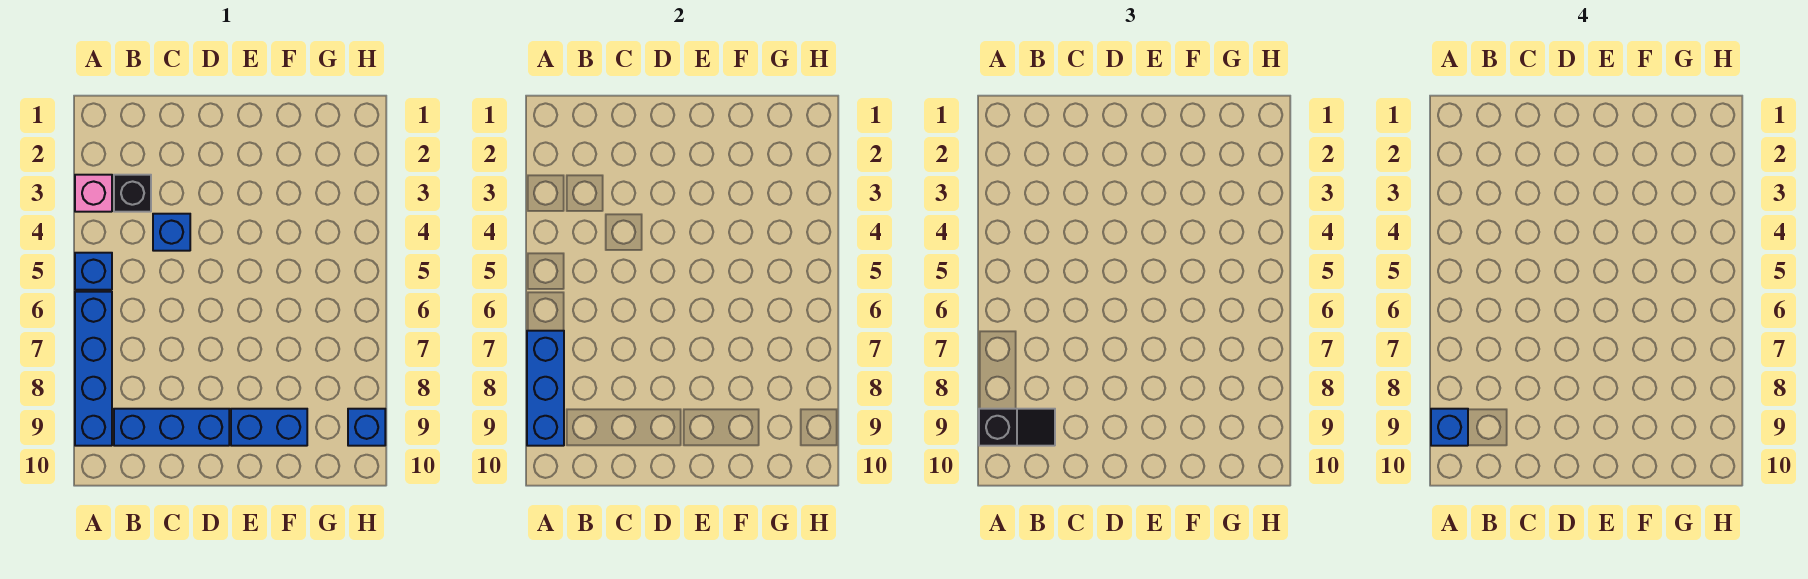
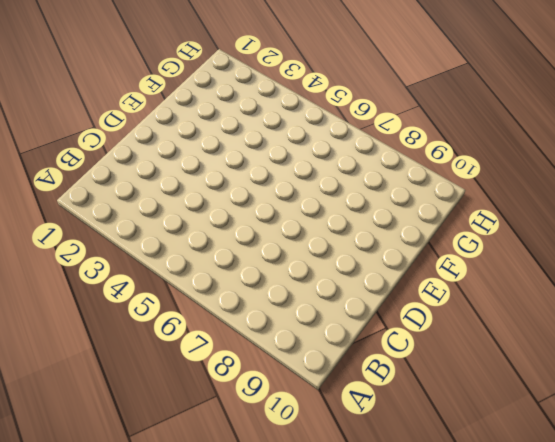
none -> pink 1x1 brick [75,175,112,212]
none -> blue 1x1 brick [75,253,112,290]

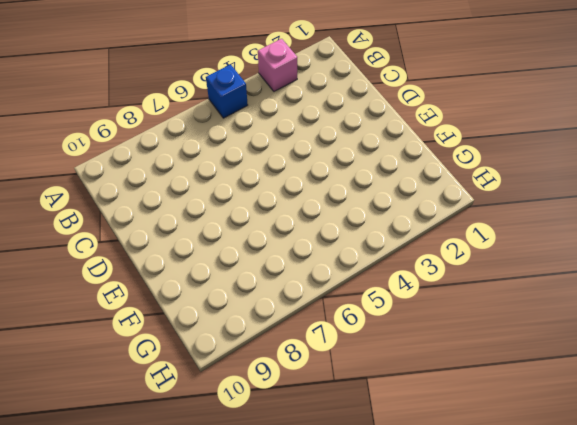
none -> blue 1x4 brick [75,292,112,446]
none -> black 1x1 brick [114,175,151,212]

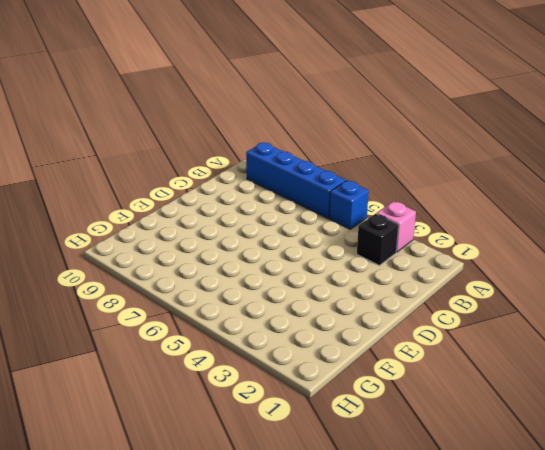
none -> blue 1x3 brick [114,409,229,446]
none -> blue 1x1 brick [153,214,190,251]

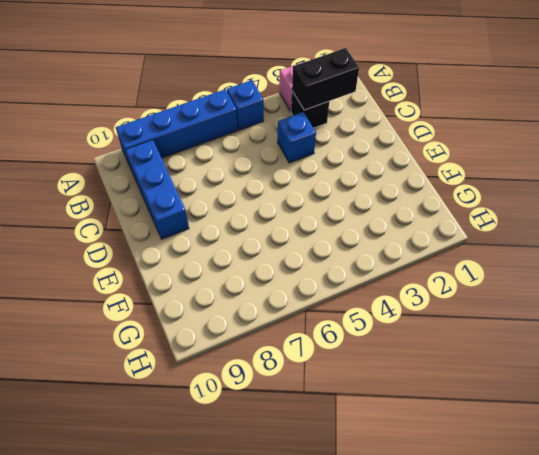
black 1x2 brick [292,48,359,110] -> none
none -> blue 1x2 brick [231,409,307,446]
none -> blue 1x1 brick [348,409,385,446]

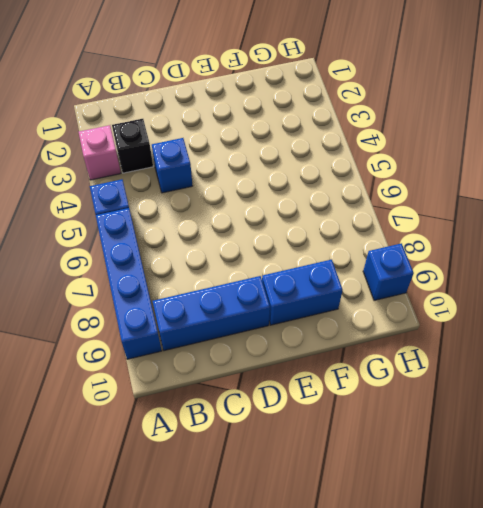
none -> blue 1x3 brick [527,331,564,446]
none -> black 1x2 slope [979,409,1055,446]

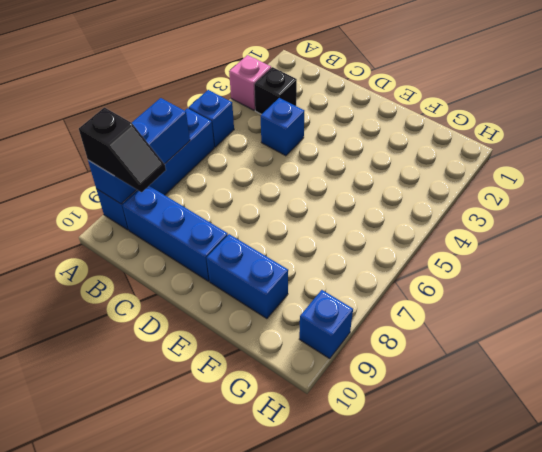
none -> blue 1x1 brick [1431,409,1468,446]

